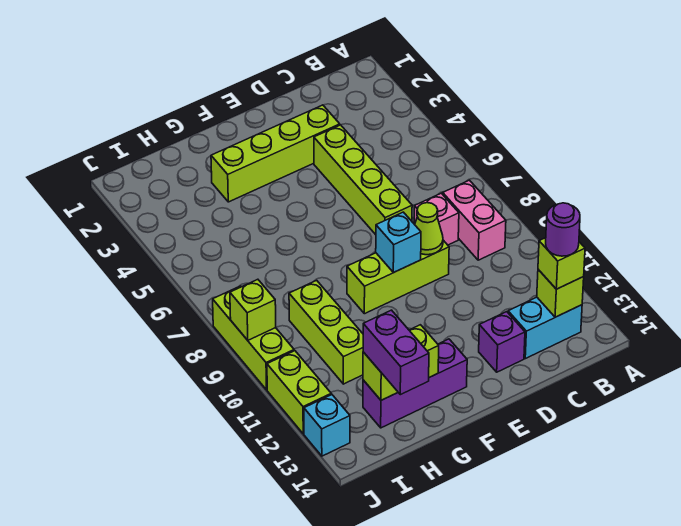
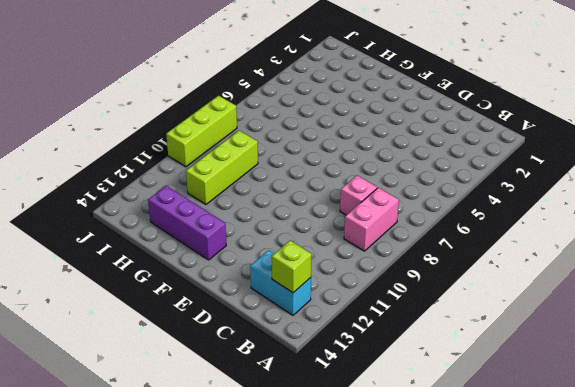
none -> lime 1x4 brick [211,105,340,202]
none -> lime 1x4 brick [314,125,412,235]
none -> lime 1x3 brick [347,240,449,314]

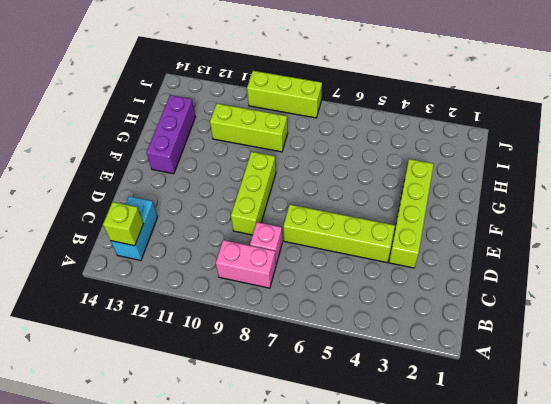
none -> purple 1x1 brick [479,312,525,372]
none -> lime 1x2 brick [267,351,331,434]
none -> cyan 1x1 brick [304,395,350,456]

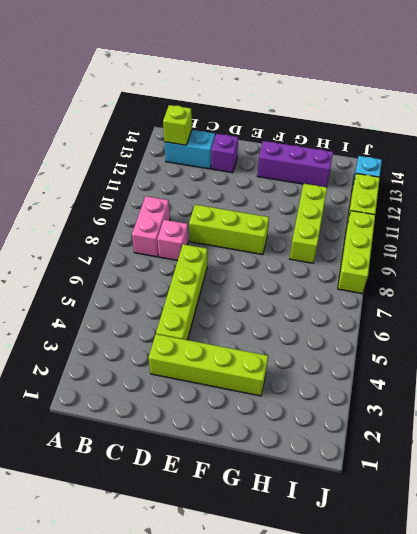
none -> lime 1x1 cone [415,203,443,255]
none -> cyan 1x1 brick [376,212,421,272]
none -> lime 1x2 brick [363,325,439,400]

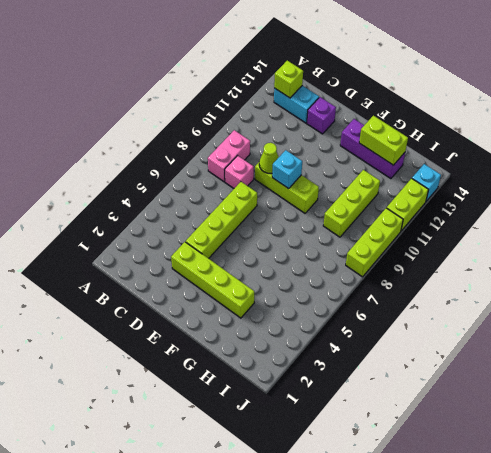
none -> lime 1x1 brick [230,279,276,340]
none -> lime 1x1 brick [538,238,585,289]
none -> purple 1x2 brick [363,310,429,395]

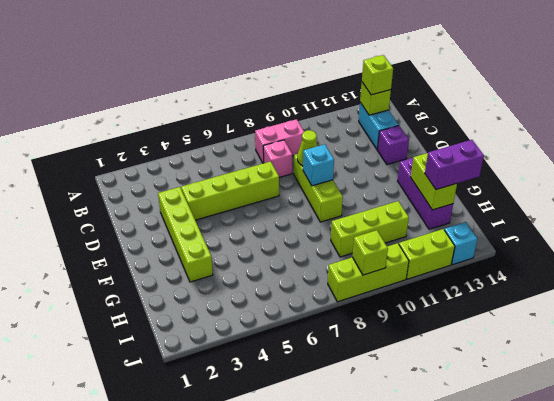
none -> purple 1x1 round brick [546,203,580,256]

